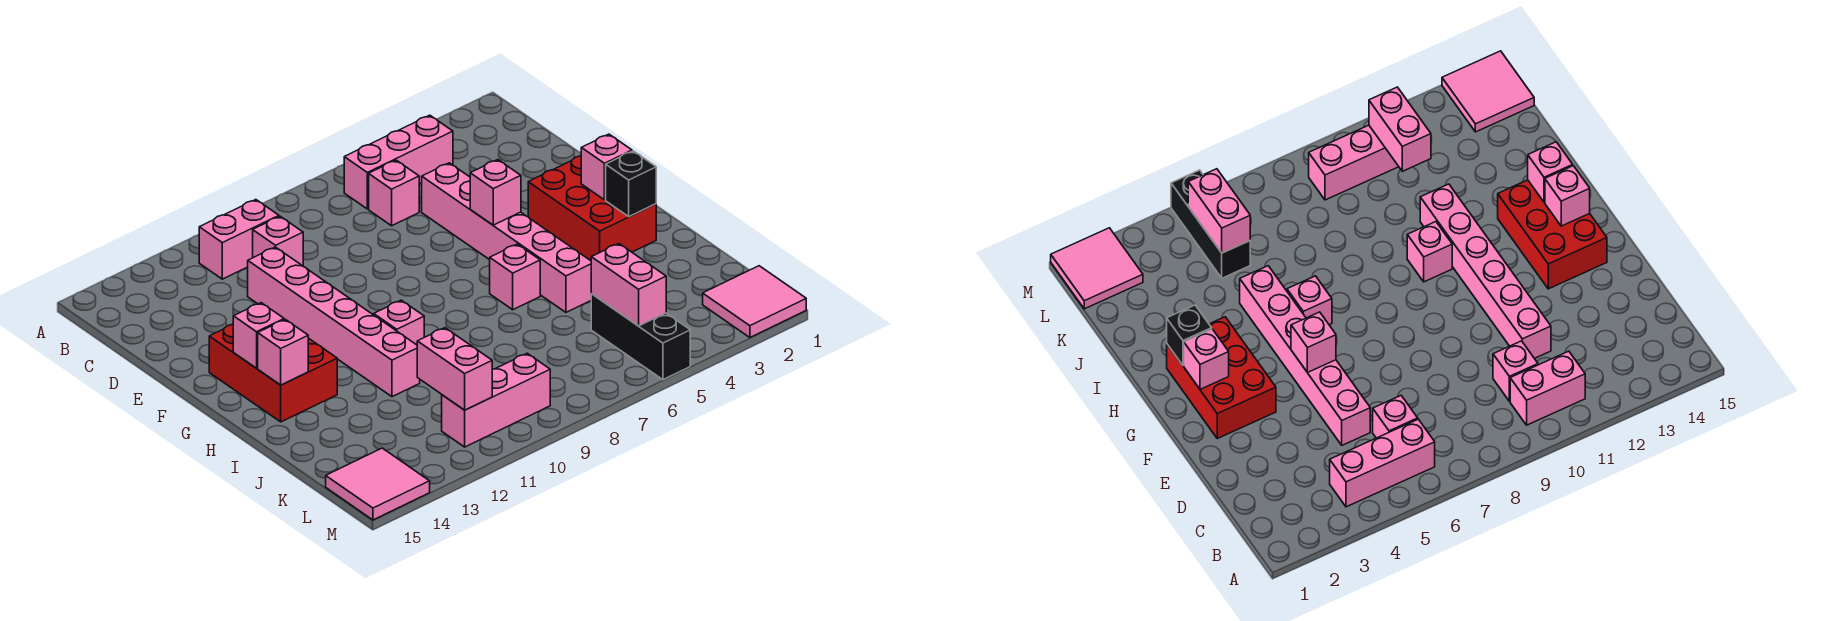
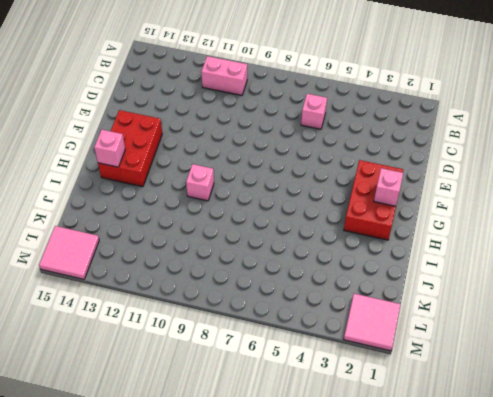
none -> pink 1x3 brick [344,115,453,209]
none -> pink 1x1 brick [253,216,303,266]
none -> pink 1x6 brick [422,163,592,312]

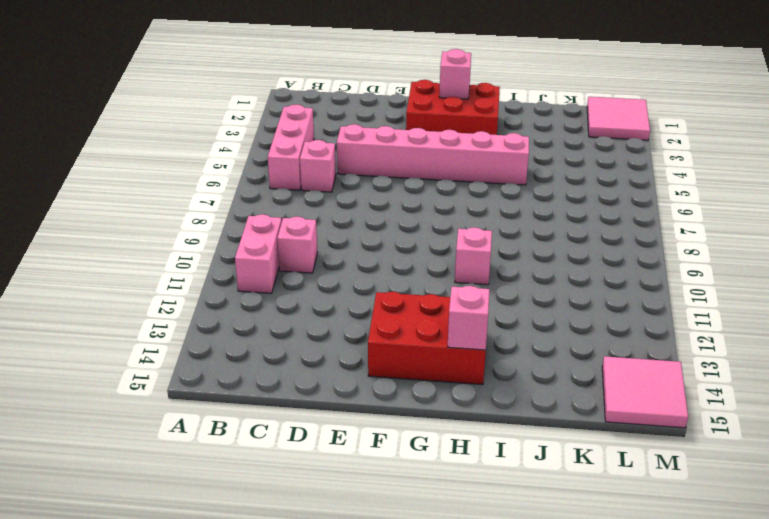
none -> pink 1x6 brick [248,247,420,397]
none -> pink 1x1 brick [490,244,540,310]
none -> black 1x3 brick [591,294,690,380]

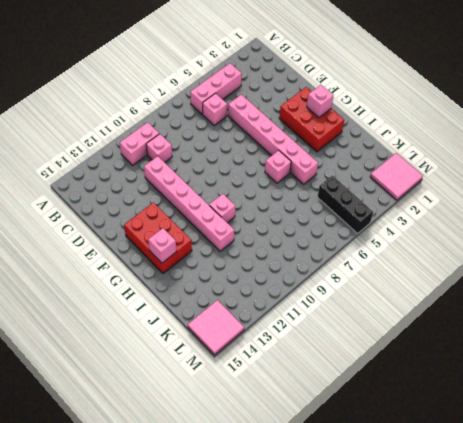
none -> pink 1x3 brick [442,353,550,447]
none -> pink 1x1 brick [470,160,521,225]
none -> pink 1x1 brick [233,303,284,368]

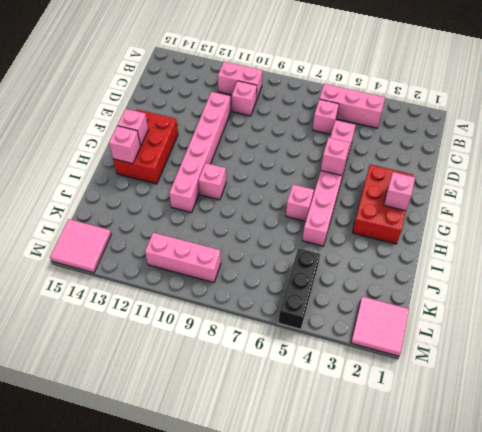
none -> black 1x1 brick [606,151,656,217]
none -> pink 1x2 brick [591,244,666,326]
none -> pink 1x2 brick [417,328,492,410]

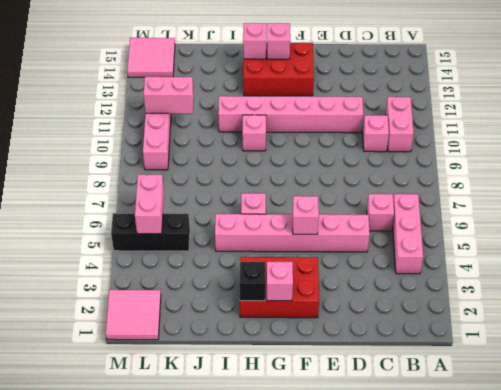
pink 1x2 brick [135,175,164,234] -> pink 1x2 brick turned to [591,244,666,326]

